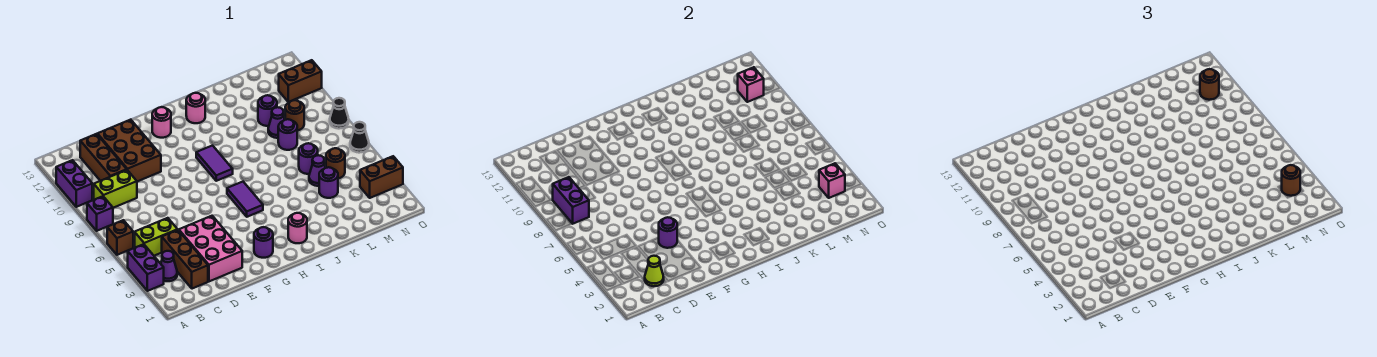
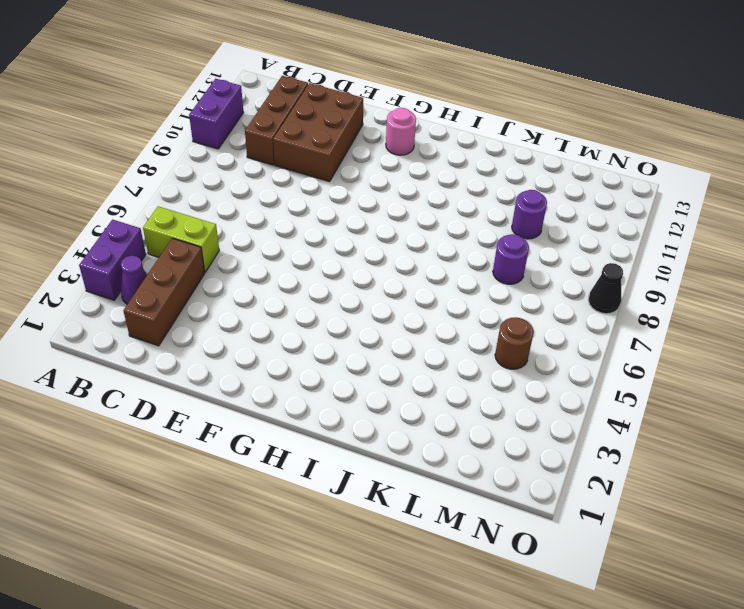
none -> brown 1x1 brick [107,220,133,255]
none -> purple 1x1 brick [87,196,113,231]
none -> lime 1x2 brick [94,170,137,208]
none -> pink 2x3 brick [179,216,242,281]

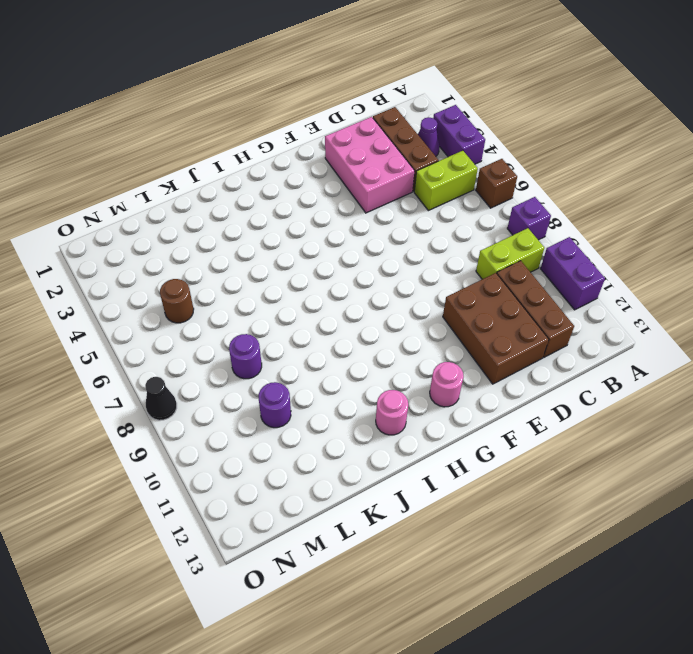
none -> purple 1x1 round brick [254,227,273,258]
none -> purple 1x2 tile [227,182,263,217]
none -> purple 1x2 tile [196,146,233,181]
none -> pink 1x1 round brick [288,213,307,243]

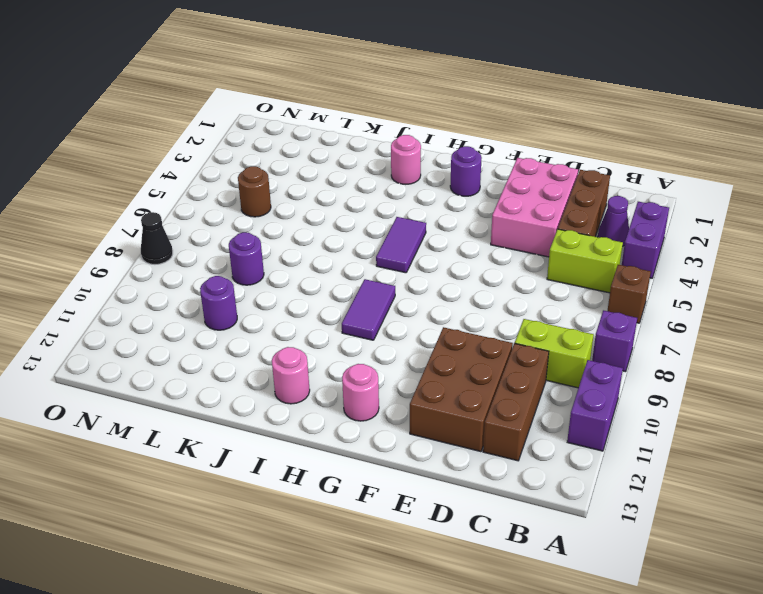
none -> purple 1x1 round brick [319,167,338,198]
none -> purple 1x1 cone [309,155,325,186]
none -> purple 1x1 round brick [299,143,318,174]
none -> purple 1x1 cone [268,107,285,138]

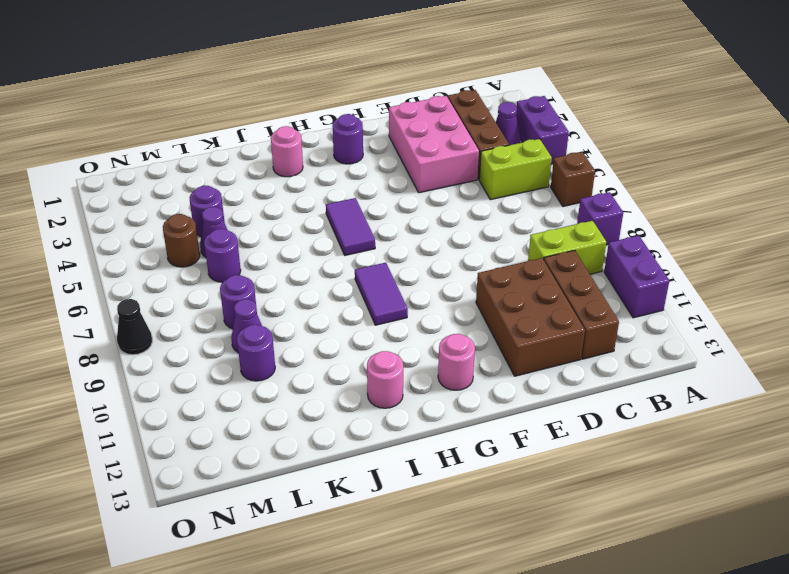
none -> brown 1x1 round brick [285,100,304,131]
none -> brown 1x2 brick [360,156,403,198]
none -> brown 1x2 brick [279,60,322,102]
none -> black 1x1 cone [350,122,369,153]

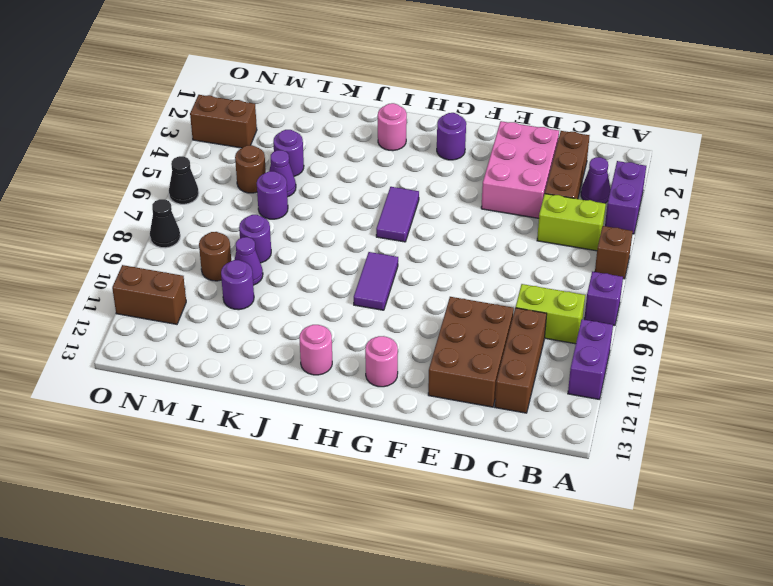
none -> purple 1x2 brick [553,177,589,224]
none -> lime 1x1 cone [645,256,664,286]
none -> purple 1x1 round brick [659,217,677,248]
none -> pink 1x1 brick [819,163,845,198]

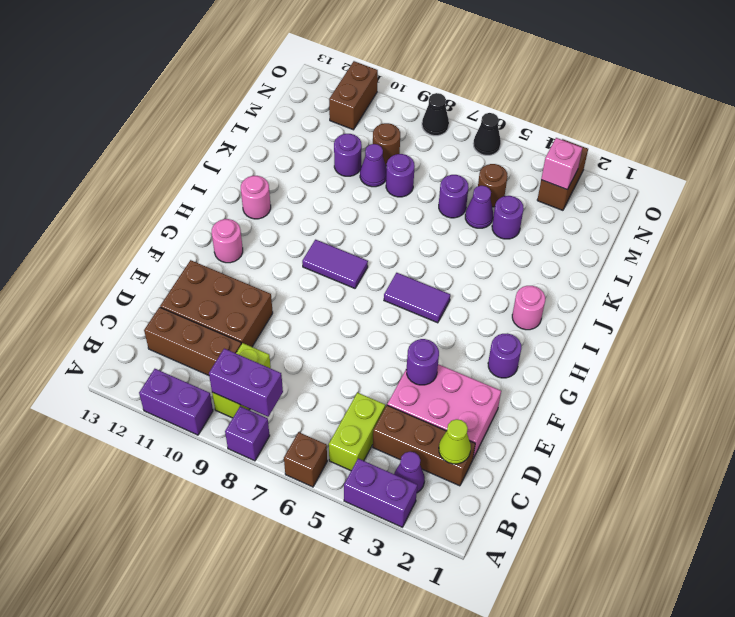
none -> pink 1x1 brick [738,67,764,102]
none -> brown 1x1 round brick [1282,165,1300,196]
none -> brown 1x1 round brick [1200,69,1219,100]

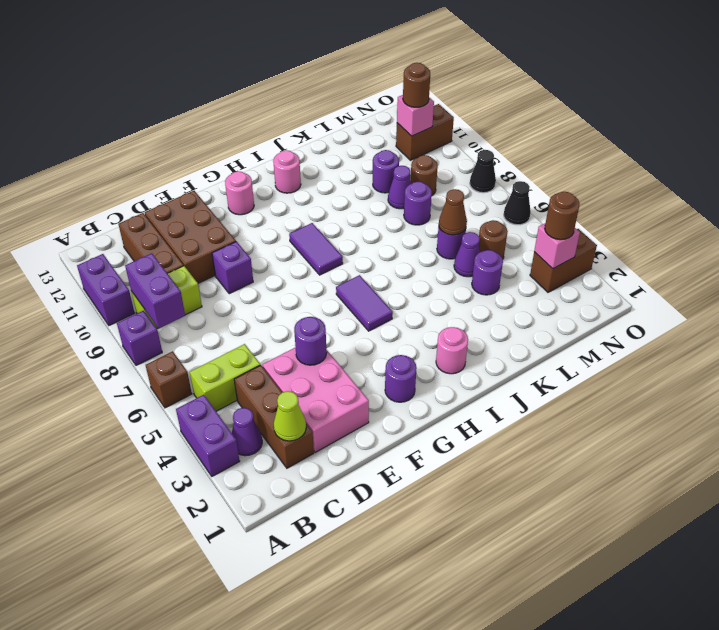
purple 1x1 brick [212,242,253,294] -> none
brown 1x1 cone [439,189,467,235] -> none

